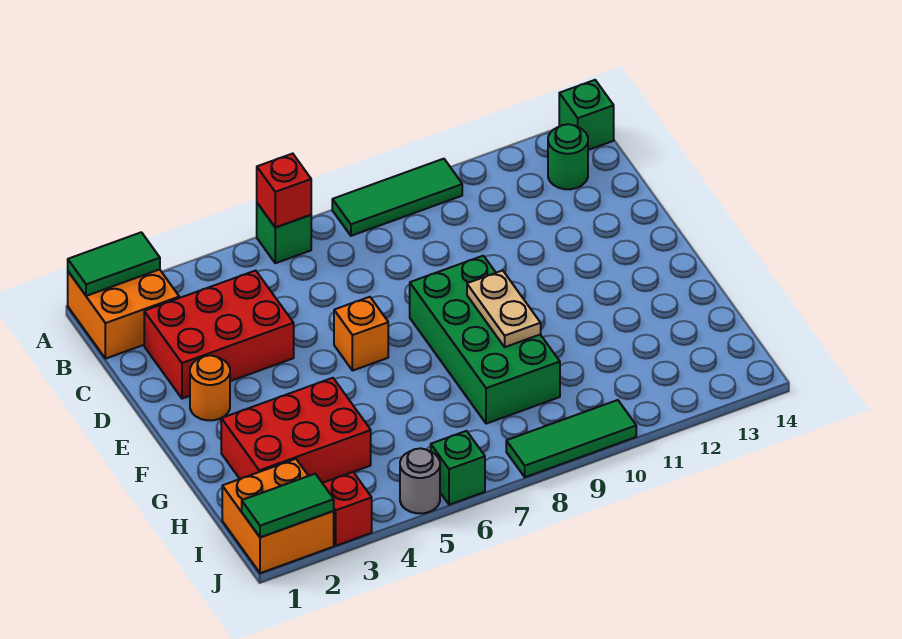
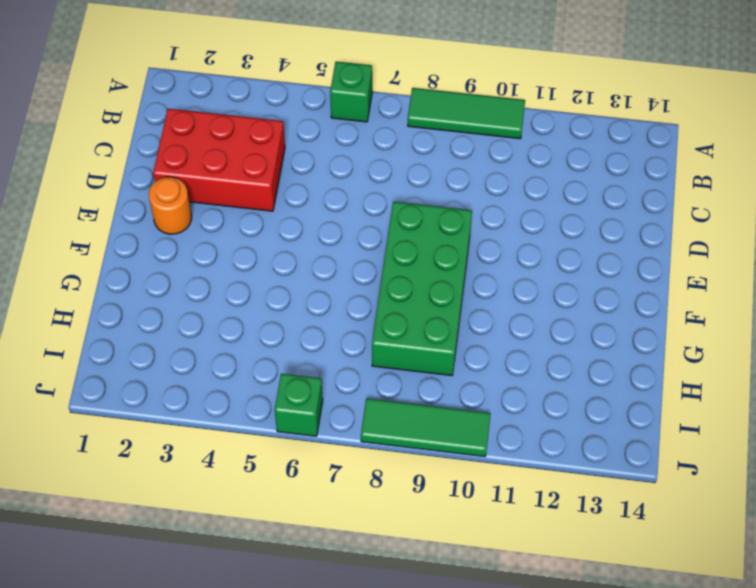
none -> orange 2x2 brick [68,269,179,359]
none -> green 1x1 brick [559,80,614,150]
none -> green 1x1 round brick [548,124,588,189]

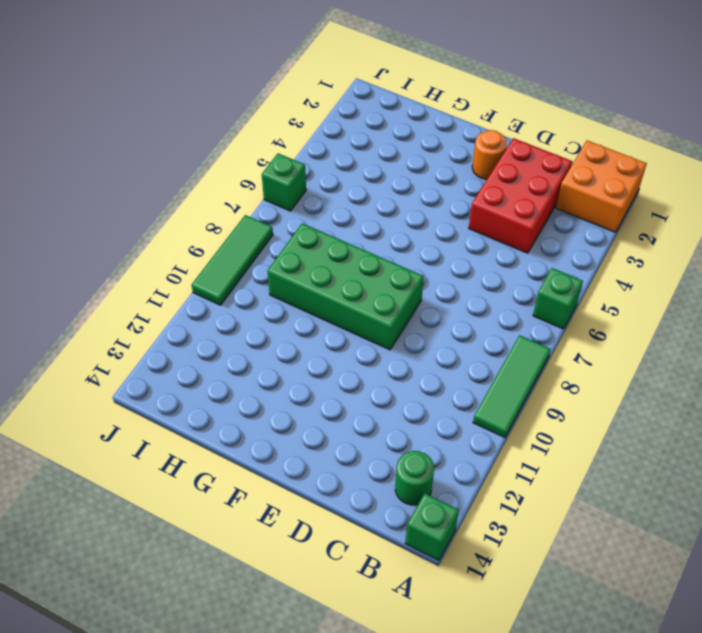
none -> orange 1x1 brick [334,297,388,371]
none -> red 2x3 brick [221,378,371,483]
none -> orange 2x2 brick [222,459,334,573]

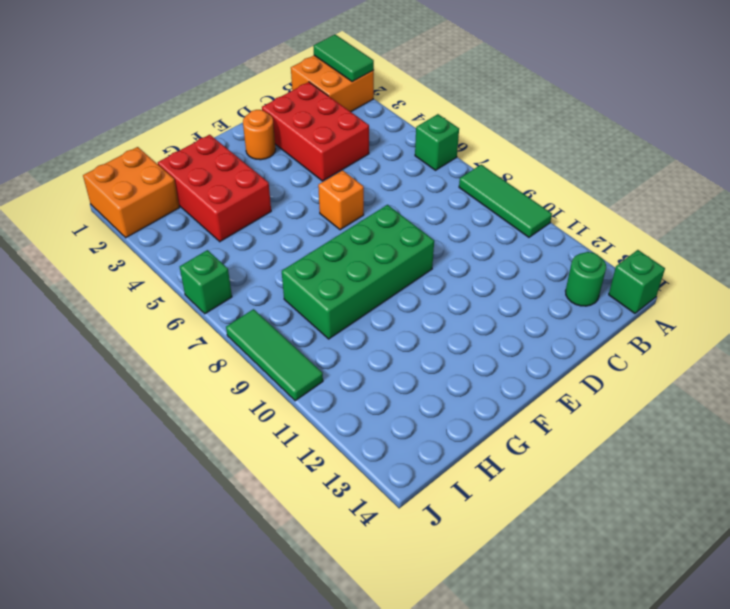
none -> red 1x1 brick [323,472,372,546]
none -> grey 1x1 round brick [400,448,440,513]
none -> red 1x1 brick [257,154,311,227]

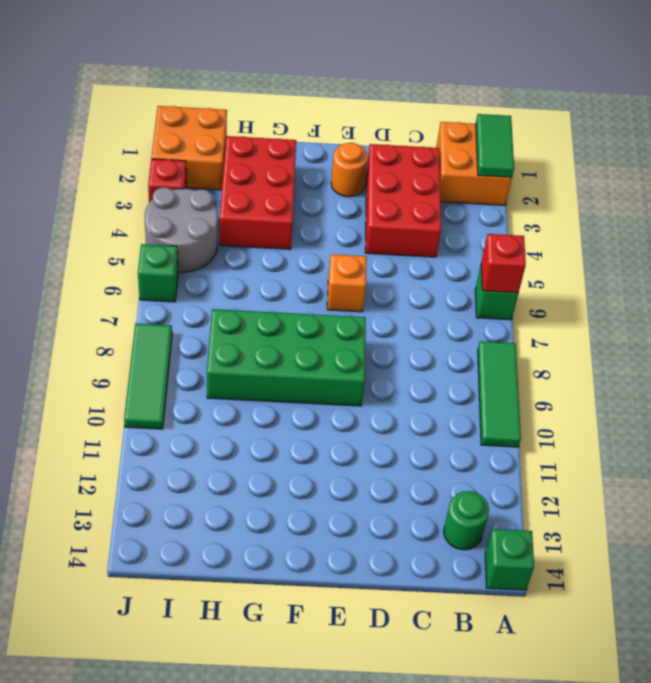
grey 2x2 round brick [145,187,218,272] -> grey 1x1 round brick [400,448,440,513]
none -> tan 1x2 plate [467,271,541,347]
none -> green 1x2 tile [242,474,334,537]

